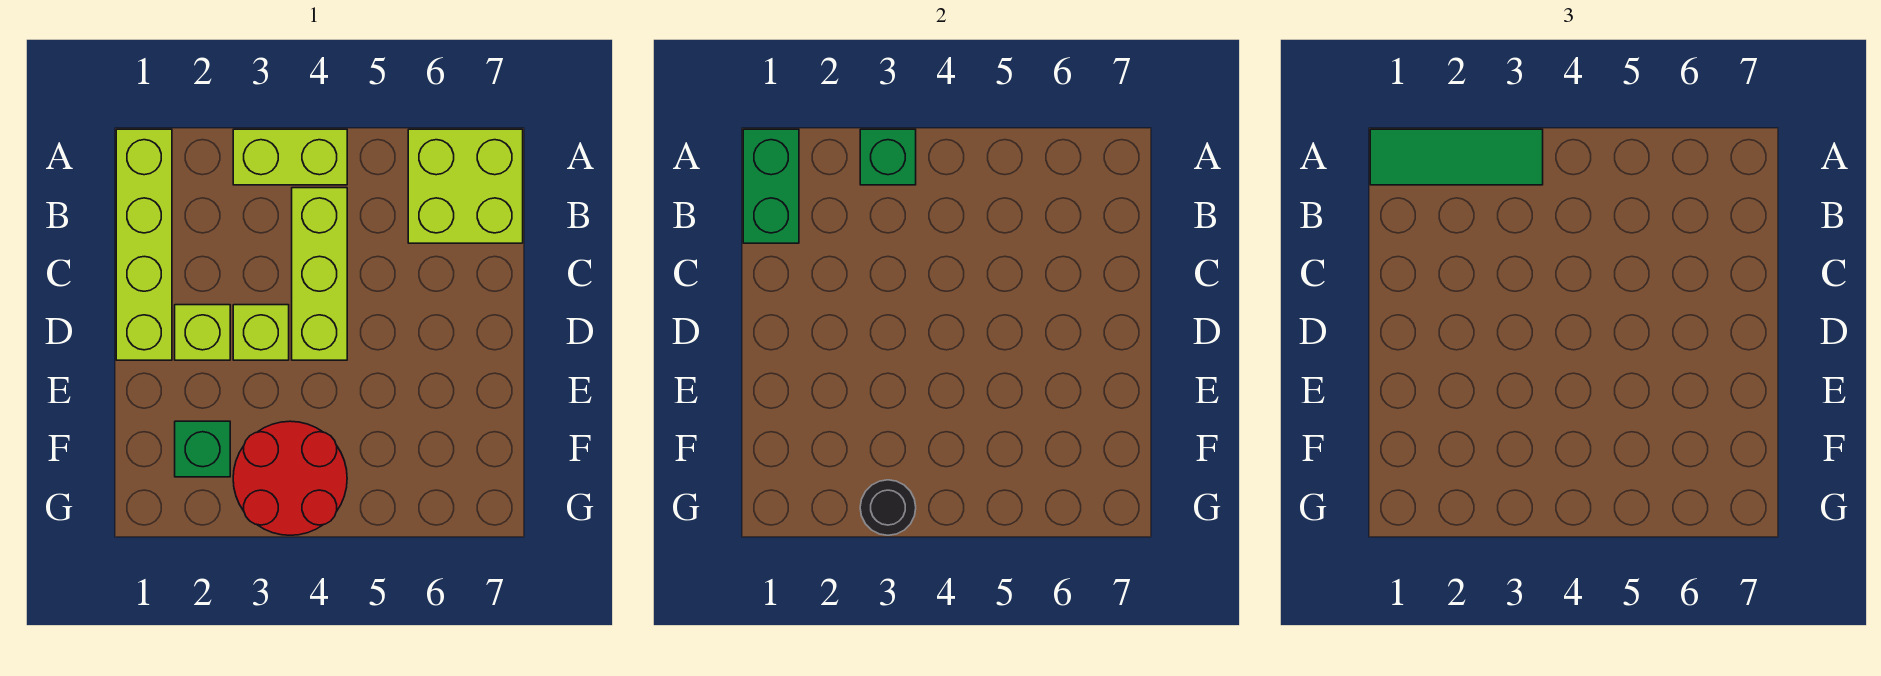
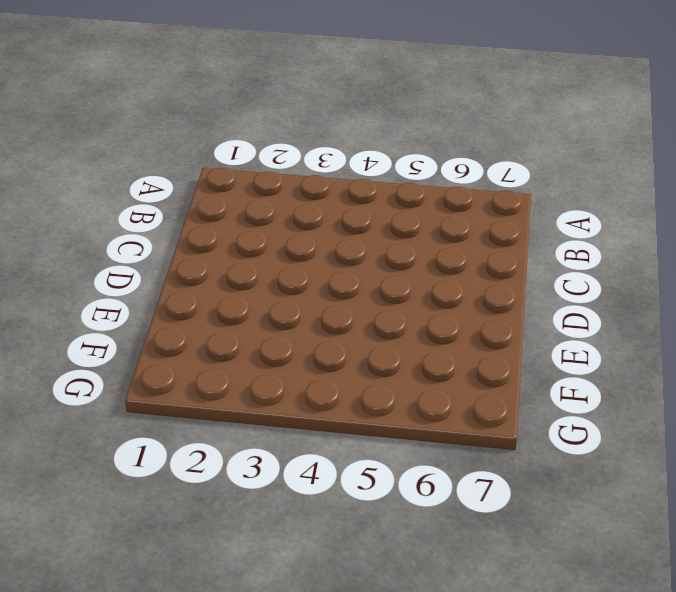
none -> lime 1x4 brick [116,129,172,360]
none -> lime 1x2 brick [233,129,347,185]
none -> lime 2x2 brick [408,129,523,243]

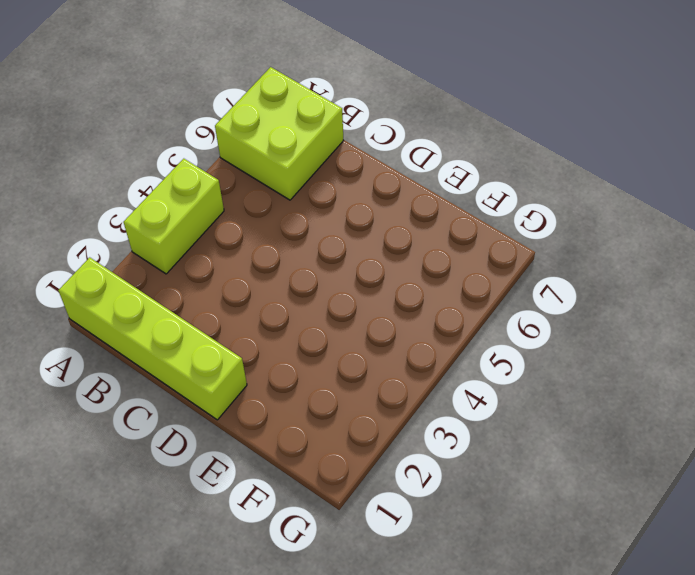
none -> lime 1x3 brick [292,188,347,360]
none -> lime 1x1 brick [175,305,230,360]
none -> lime 1x1 brick [233,305,289,360]

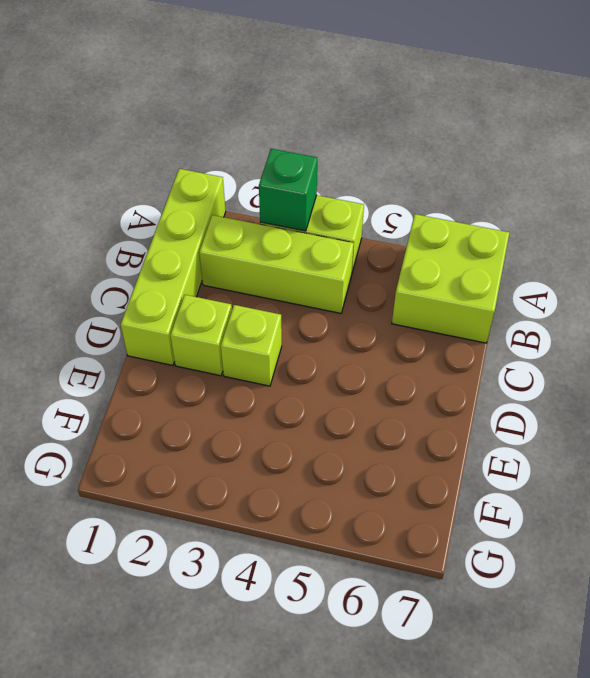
lime 1x3 brick [199,215,354,313] -> lime 1x3 brick turned to [292,188,347,360]
none -> green 1x1 brick [175,421,230,477]
none -> red 2x2 round brick [233,421,347,535]
none -> green 1x2 brick [743,129,799,243]

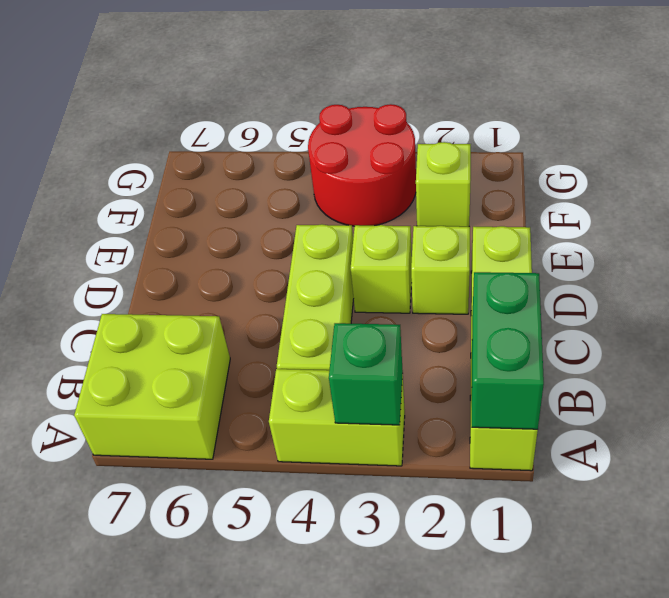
lime 1x1 brick [416,142,471,227] -> green 1x1 brick [175,421,230,477]
none -> black 1x1 round brick [860,480,916,535]
none -> green 1x3 tile [1370,129,1543,185]

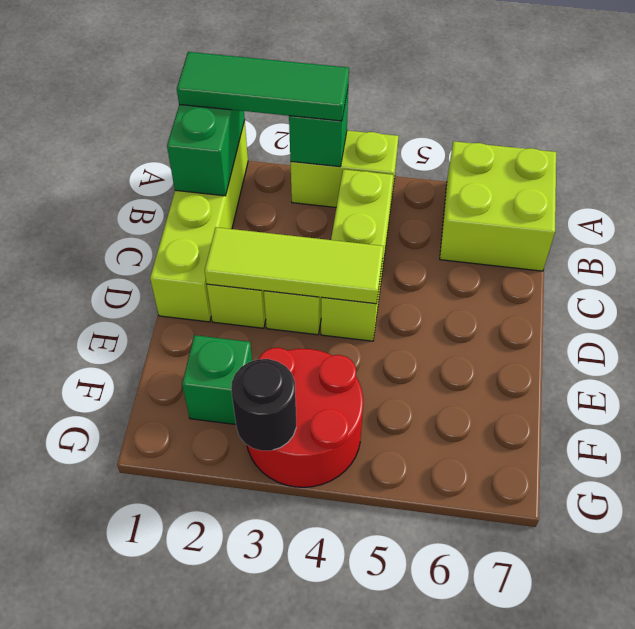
lime 1x3 tile [205,227,384,304] -> none

